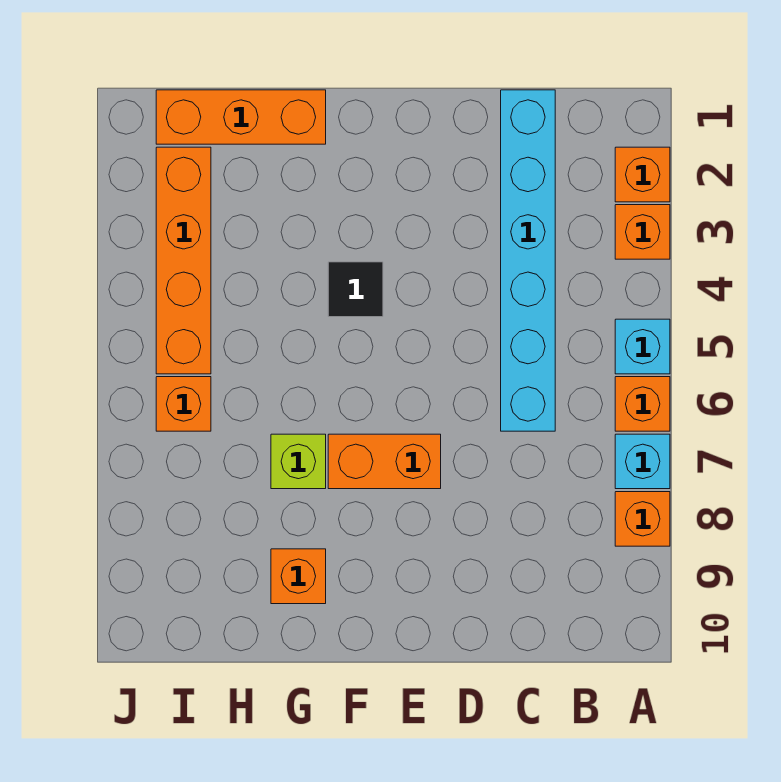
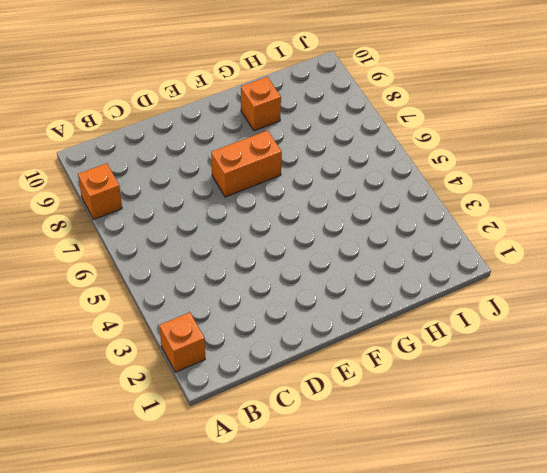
none -> orange 1x1 brick [615,205,670,259]
none -> cyan 1x1 brick [615,319,670,374]
none -> orange 1x1 brick [615,377,670,431]

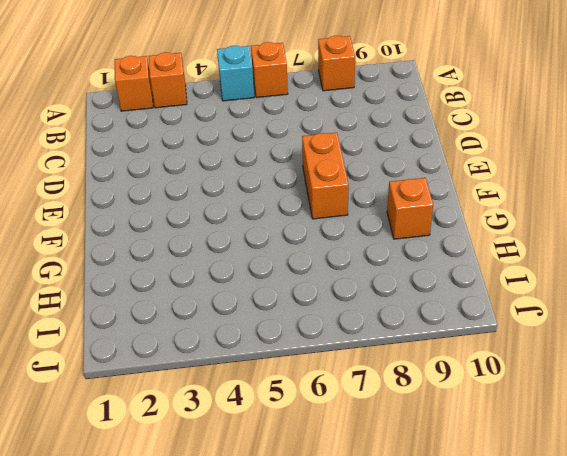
none -> cyan 1x1 brick [615,434,670,489]
none -> cyan 1x6 brick [501,90,555,431]
none -> black 1x1 tile [328,262,383,317]

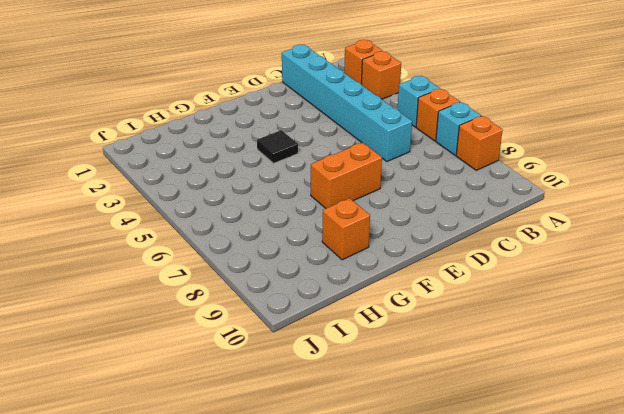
none -> orange 1x3 brick [156,90,326,144]
none -> lime 1x1 brick [271,434,326,489]
none -> orange 1x4 brick [156,147,211,374]

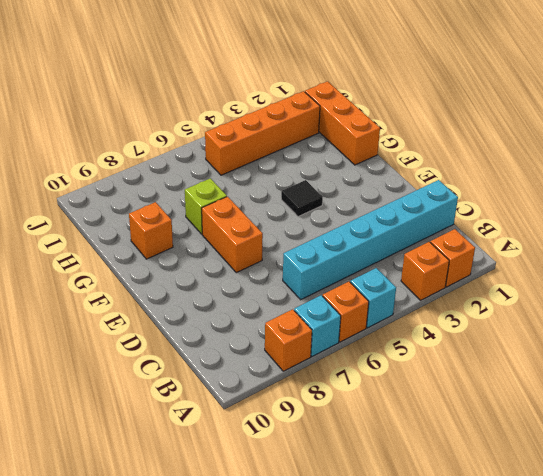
none -> orange 1x1 brick [156,377,211,431]

